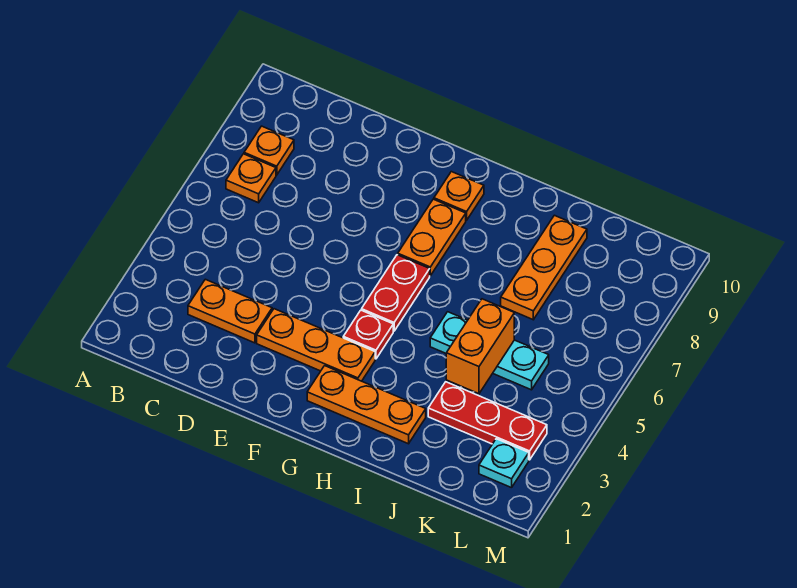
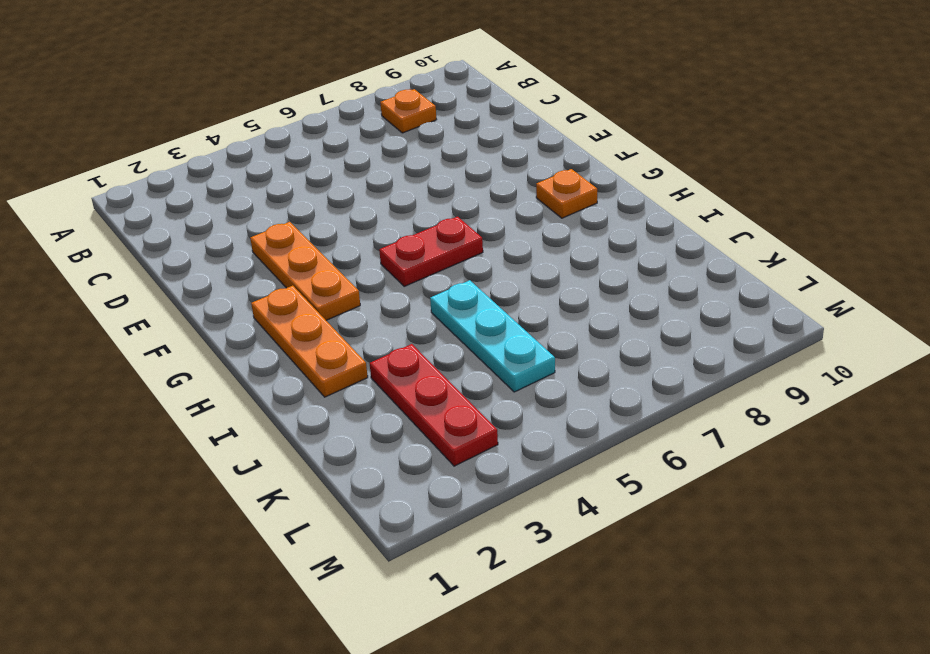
none -> orange 1x1 plate [226,154,276,203]
none -> orange 1x2 plate [188,279,272,343]
none -> red 1x1 plate [343,310,393,359]

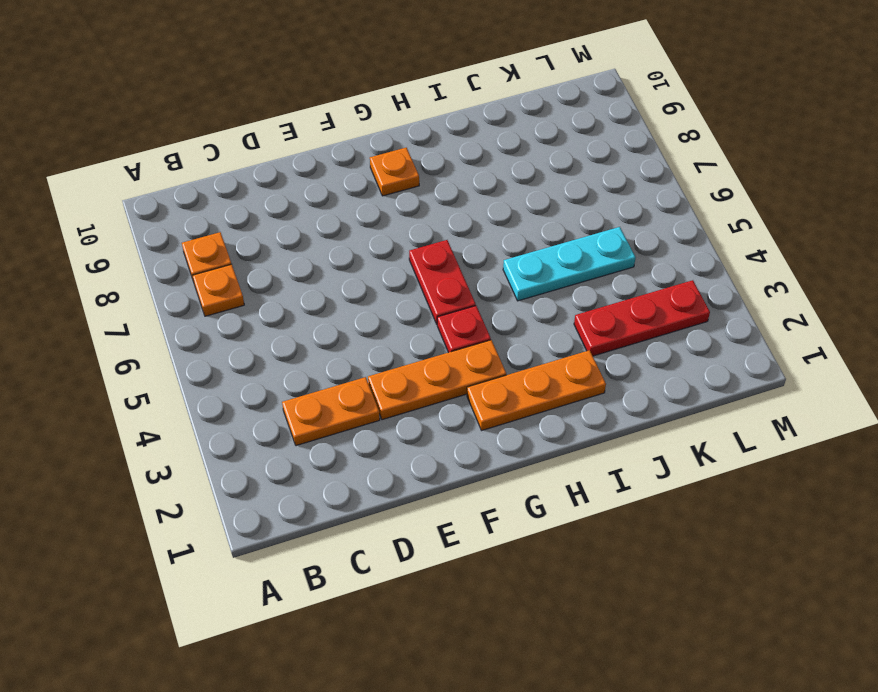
none -> orange 1x2 plate [398,199,466,276]
none -> orange 1x3 plate [501,215,587,320]
none -> cyan 1x1 plate [479,439,529,488]

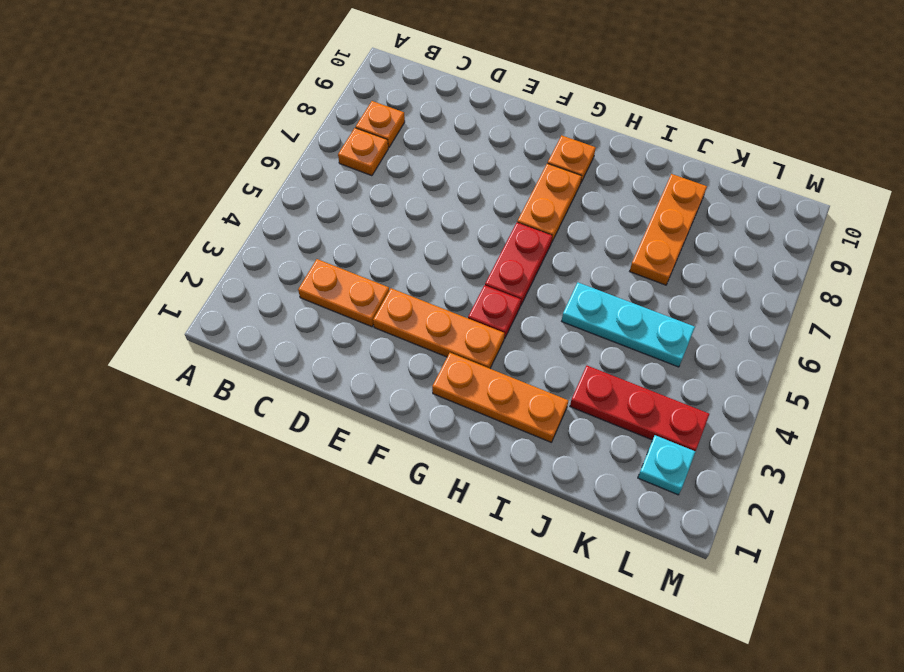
none -> orange 1x2 brick [446,299,514,394]

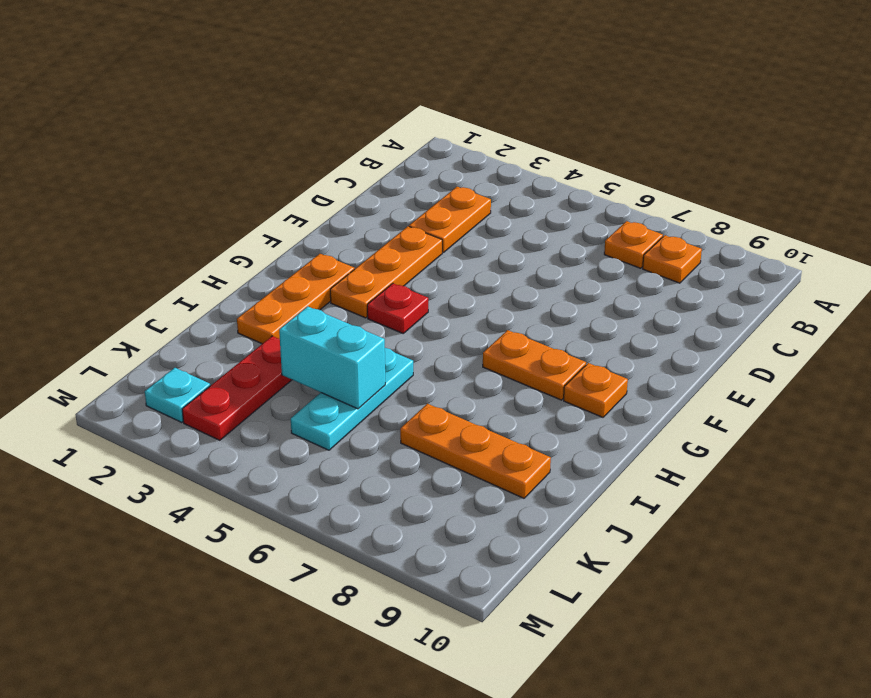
cyan 1x2 brick [279,306,385,409] -> orange 1x2 brick [446,299,514,394]
none -> red 1x2 plate [362,255,430,331]

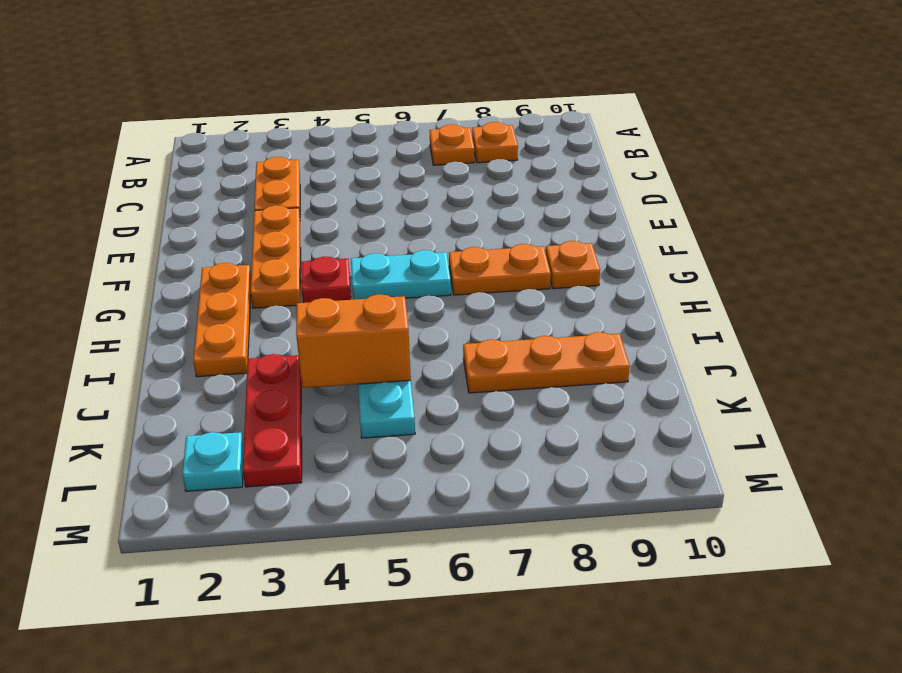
cyan 1x2 plate [351,250,451,300] -> red 1x2 plate [362,255,430,331]

